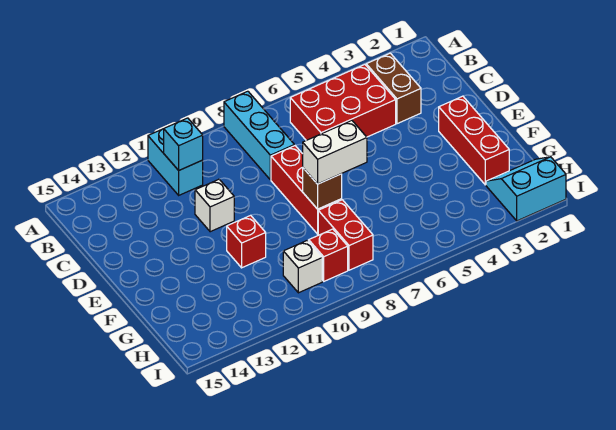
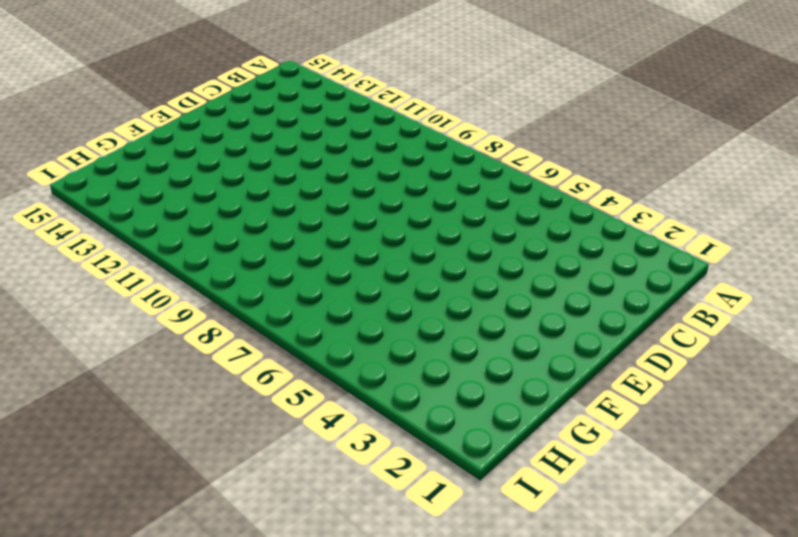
none -> cyan 1x3 brick [224,91,294,180]
none -> cyan 1x2 brick [148,129,203,195]
none -> brown 1x2 brick [366,53,421,124]

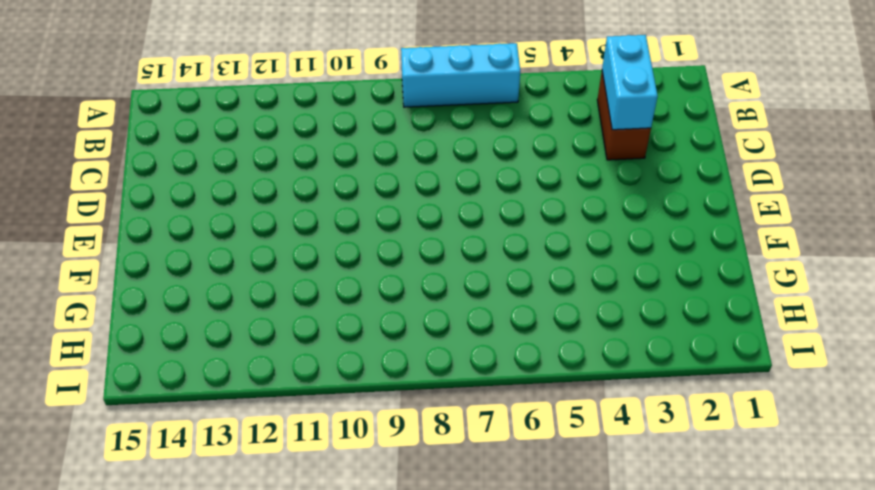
cyan 1x3 brick [401,43,520,107] -> cyan 1x3 brick turned to [224,91,294,180]
cyan 1x2 brick [602,35,658,130] -> cyan 1x2 brick moved to [148,129,203,195]
none -> red 2x3 brick [290,65,396,140]
none -> red 1x3 brick [271,146,342,234]
none -> white 1x1 brick [195,179,234,232]

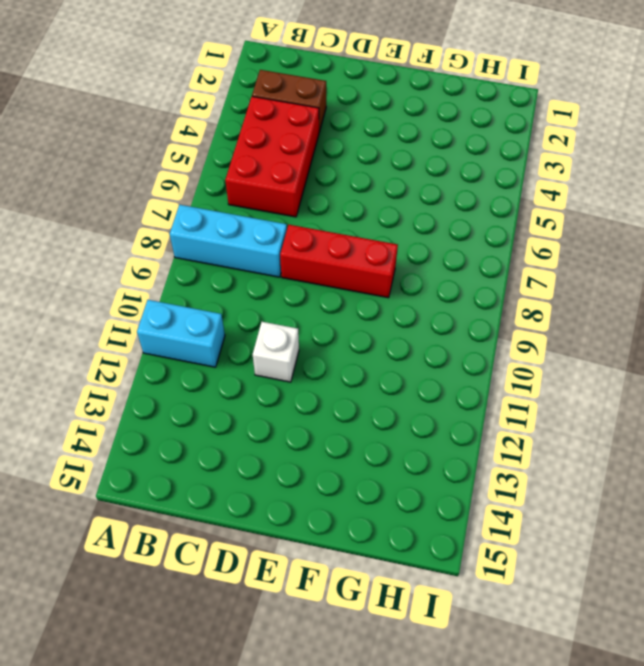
none -> red 1x3 brick [439,96,509,185]
none -> red 1x1 brick [227,215,266,268]
none -> red 1x2 brick [318,200,373,270]

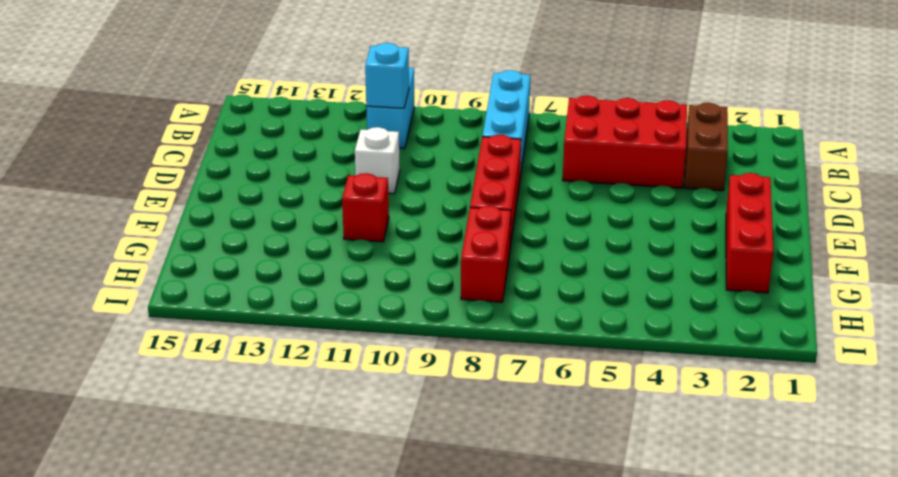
none -> cyan 2x2 slope [486,157,566,221]
none -> red 1x1 brick [309,229,348,281]
none -> white 1x1 brick [283,240,322,293]

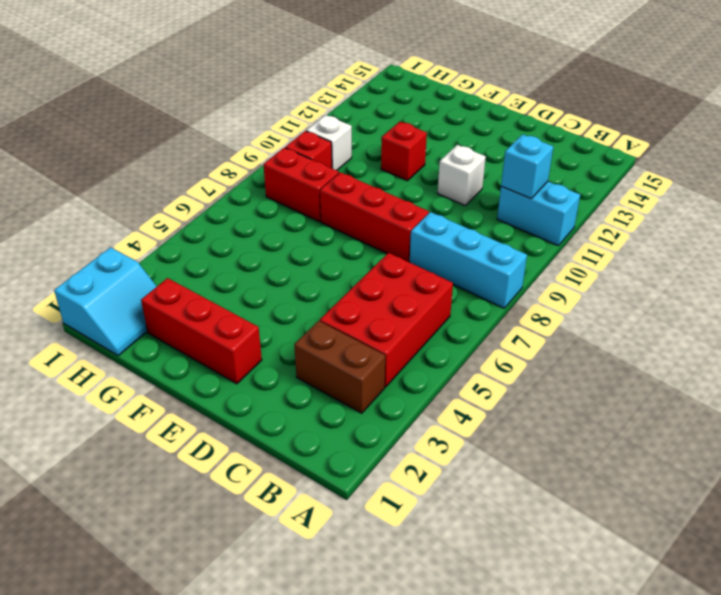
none -> brown 1x1 brick [303,168,342,209]
none -> white 1x2 brick [303,120,367,184]

